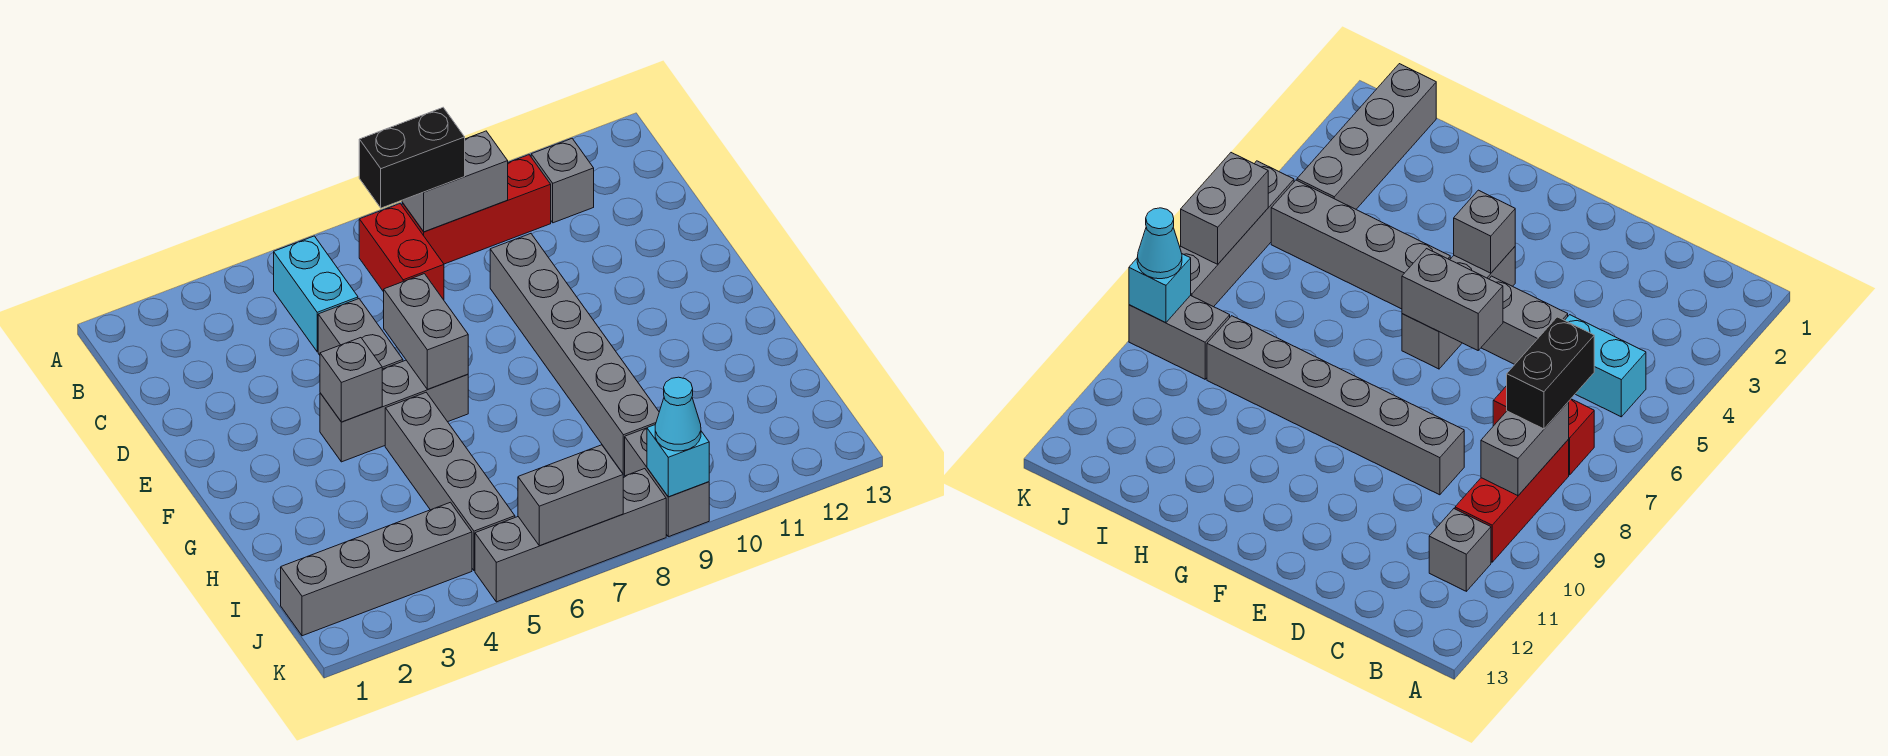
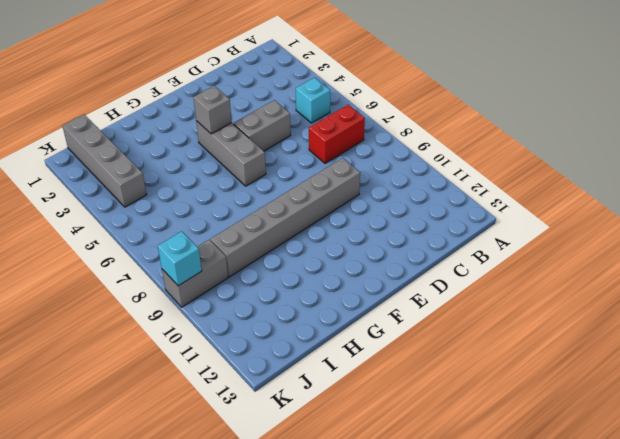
cyan 1x1 brick [296,78,330,123] -> cyan 1x2 brick [274,236,358,352]
none -> red 1x3 brick [402,155,551,264]
none -> grey 1x1 brick [531,139,594,223]
none -> grey 1x4 brick [385,393,515,571]

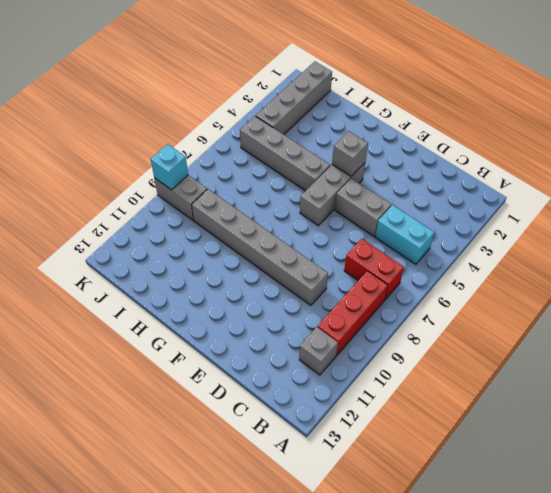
none -> grey 1x4 brick [475,469,666,602]
none -> grey 1x2 brick [402,131,508,232]
none -> grey 1x2 brick [384,274,468,389]

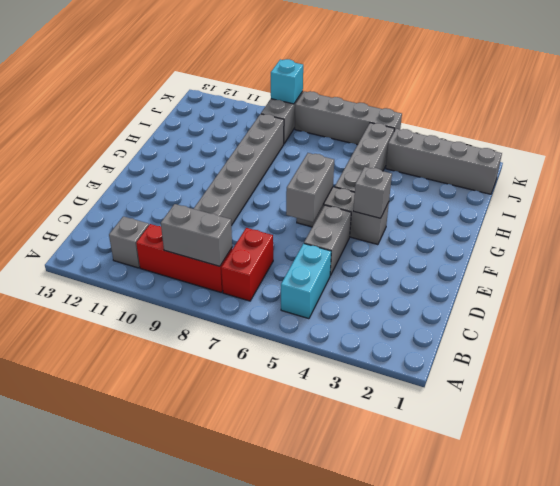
none -> grey 1x2 brick [518,445,623,546]
none -> black 1x2 brick [359,108,465,208]
none -> cyan 1x1 cone [655,377,701,451]

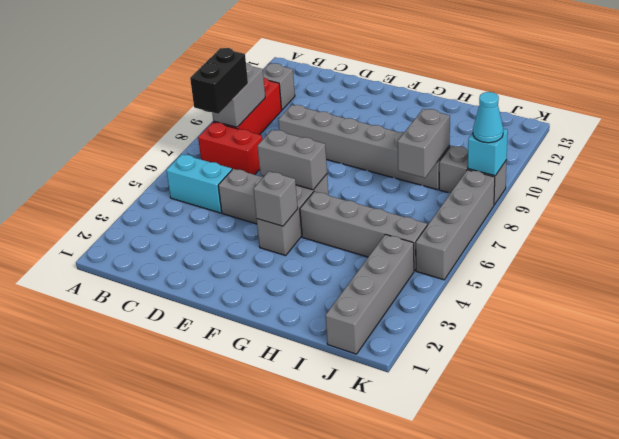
grey 1x2 brick [398,109,450,178] -> grey 1x2 brick moved to [518,445,623,546]

